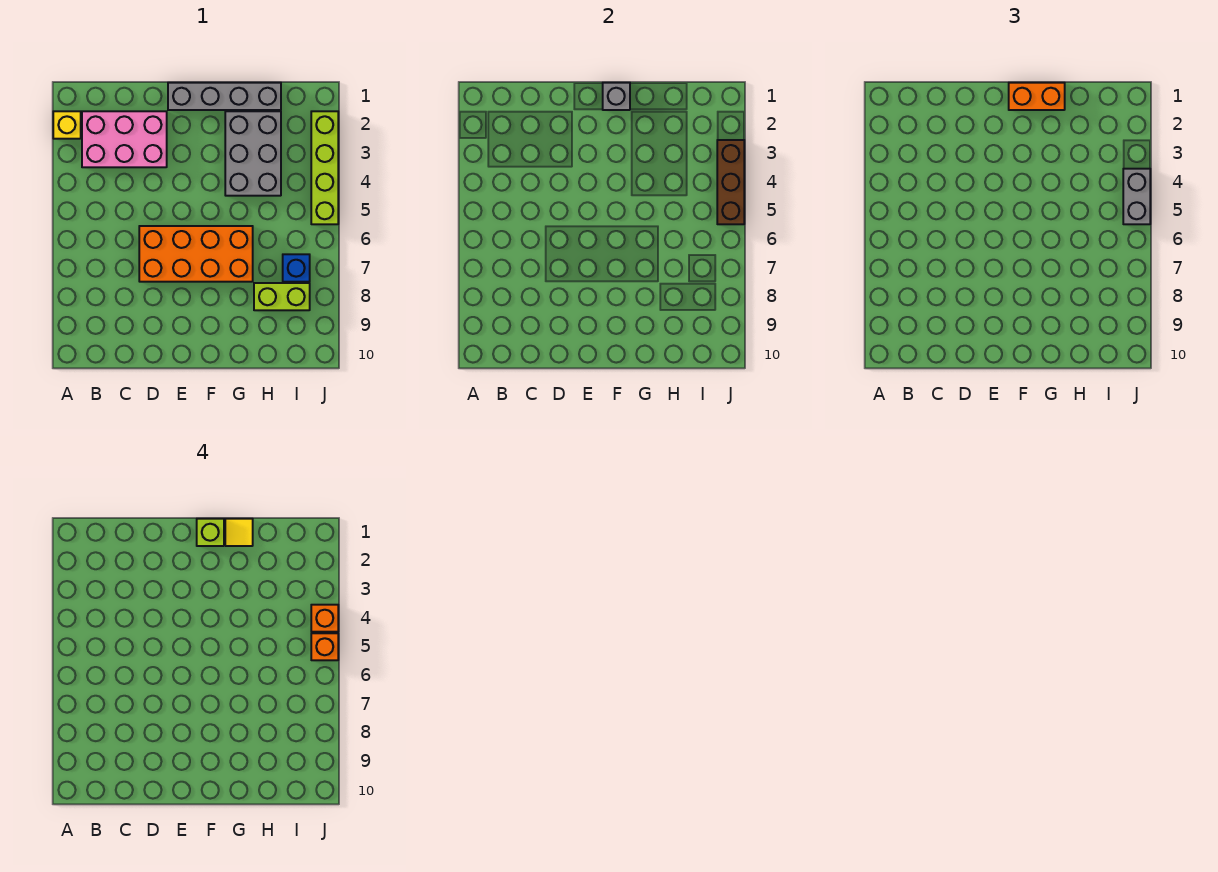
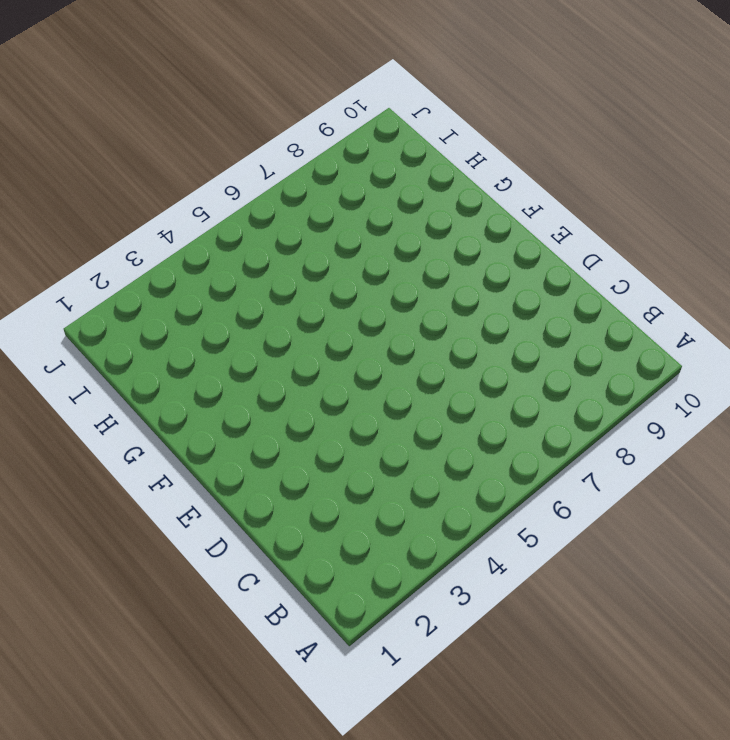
none -> yellow 1x1 brick [53,111,81,139]
none -> pink 2x3 brick [82,111,167,167]
none -> orange 2x4 brick [139,226,253,282]

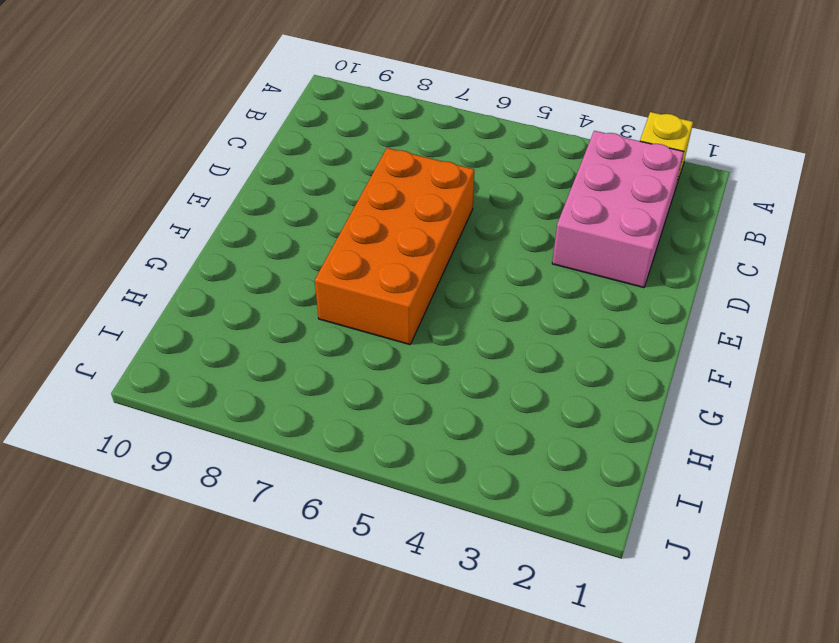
none -> grey 1x4 brick [168,83,281,110]
none -> grey 2x3 brick [225,111,281,196]
none -> lime 1x2 brick [254,283,310,310]

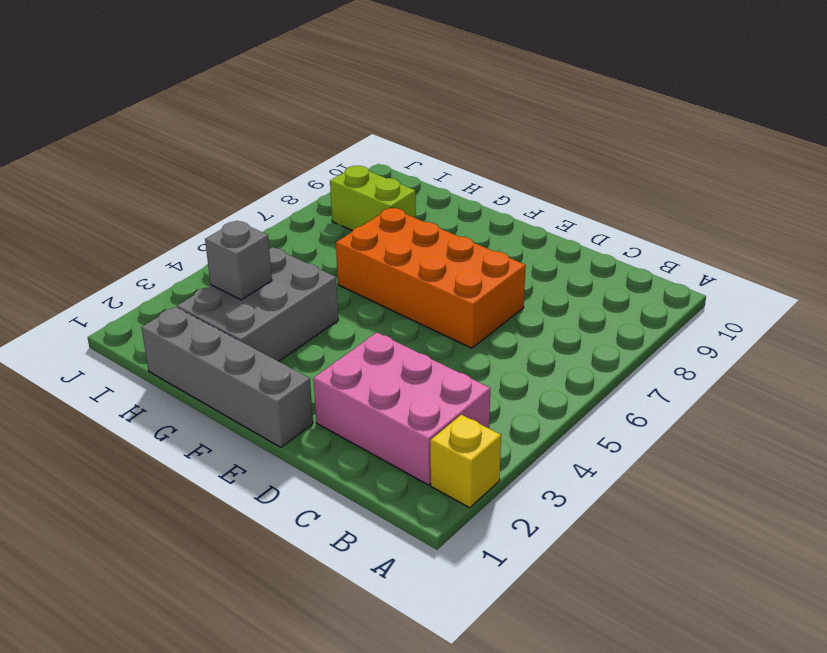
grey 1x1 brick [205,221,272,300] -> grey 1x1 brick moved to [603,83,630,110]
none -> blue 1x1 brick [283,254,310,282]
none -> lime 1x4 brick [311,111,338,224]
none -> brown 1x3 brick [717,140,744,224]

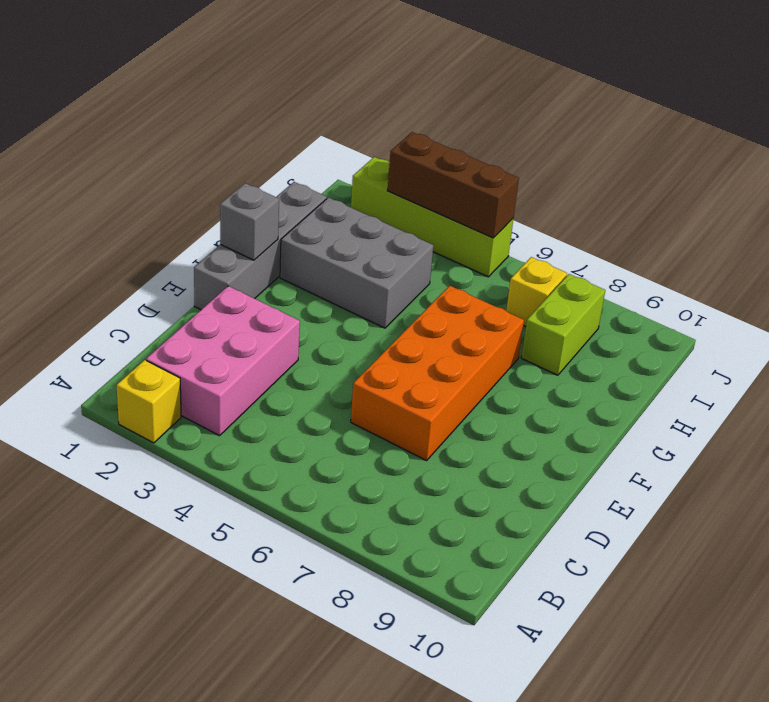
yellow 1x1 brick [506,257,567,326] -> blue 1x1 brick [283,254,310,282]
none -> orange 1x2 brick [1009,83,1065,110]
none -> grey 1x2 brick [1123,169,1150,224]
none -> lime 1x1 brick [197,519,224,546]

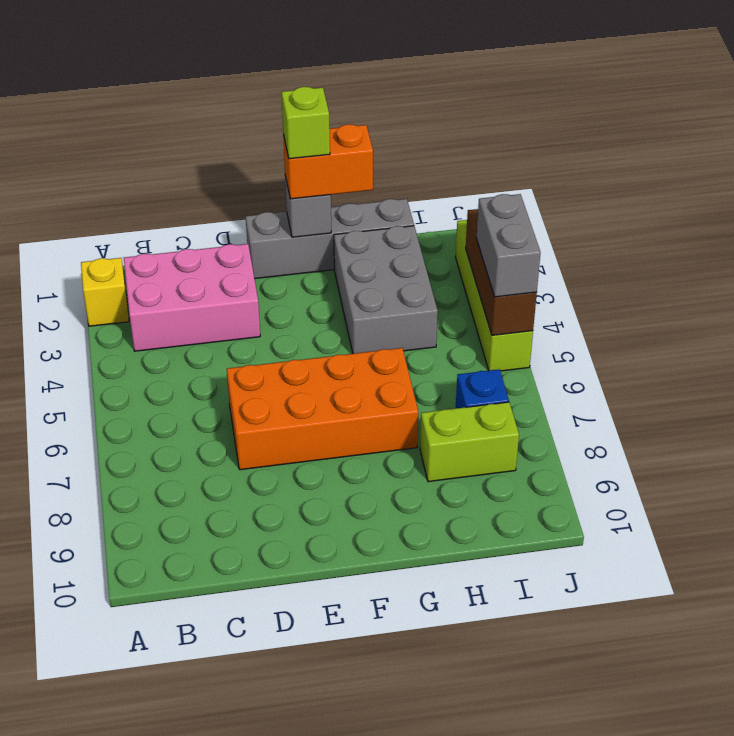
none -> yellow 1x1 tile [225,519,253,546]
none -> orange 1x1 brick [311,605,338,632]
none -> orange 1x1 brick [311,633,338,660]

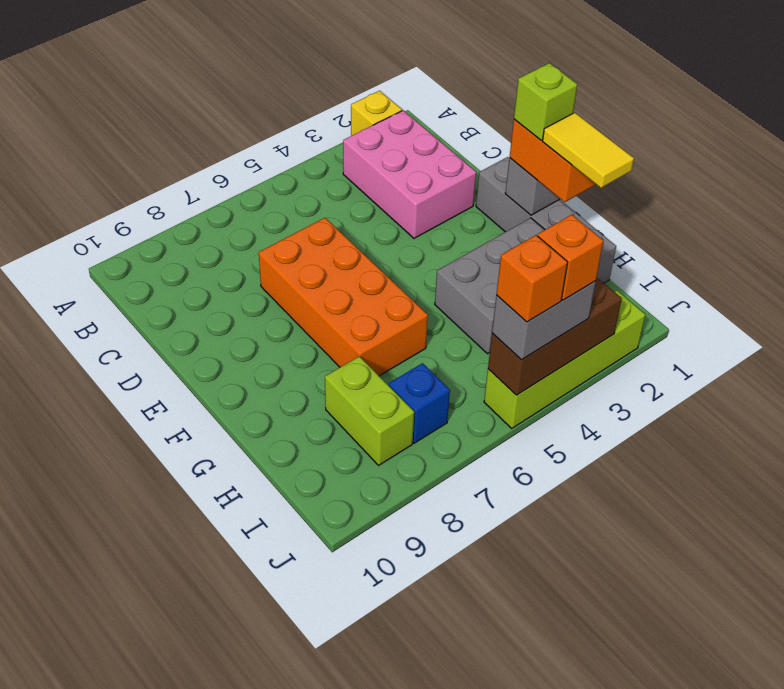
yellow 1x2 tile [542,113,634,188] -> yellow 1x1 tile [225,519,253,546]

